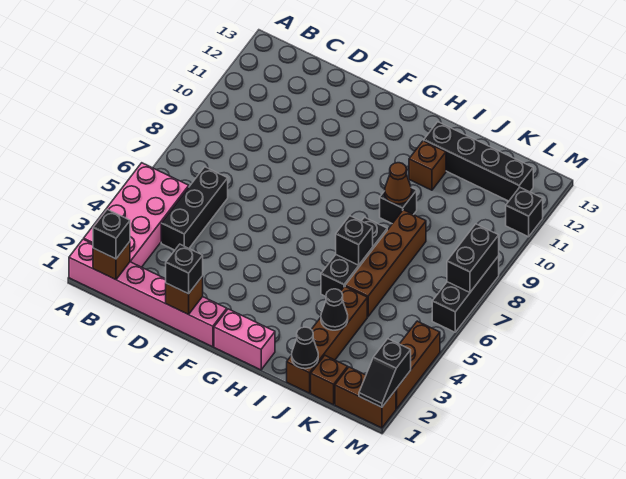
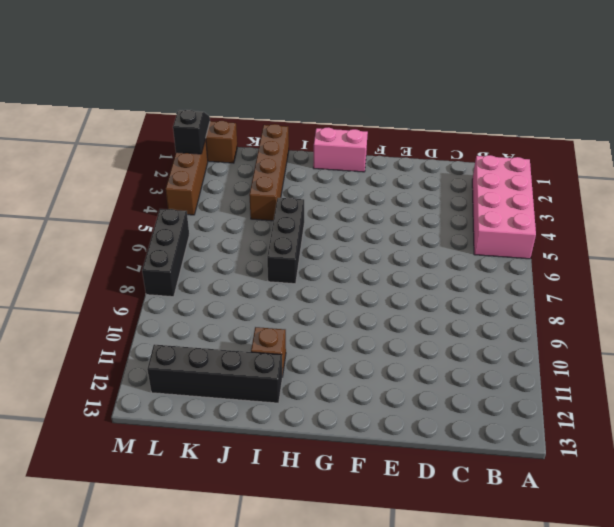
none -> pink 1x6 brick [69,239,227,347]
none -> black 1x3 brick [161,167,228,250]
none -> black 1x1 brick [380,188,417,224]

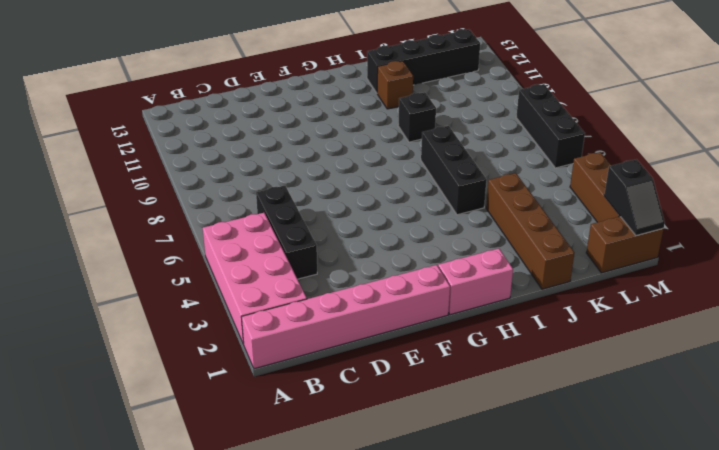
none -> brown 1x4 brick [345,210,426,317]
none -> brown 1x1 brick [311,355,348,405]
none -> black 1x1 brick [506,187,543,237]

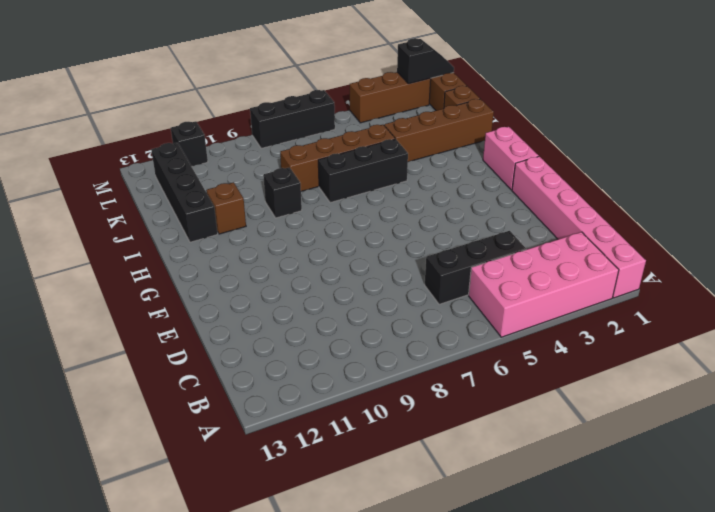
none -> brown 1x1 brick [93,242,130,280]
none -> brown 1x1 brick [166,276,203,315]
none -> black 1x1 brick [336,216,373,265]

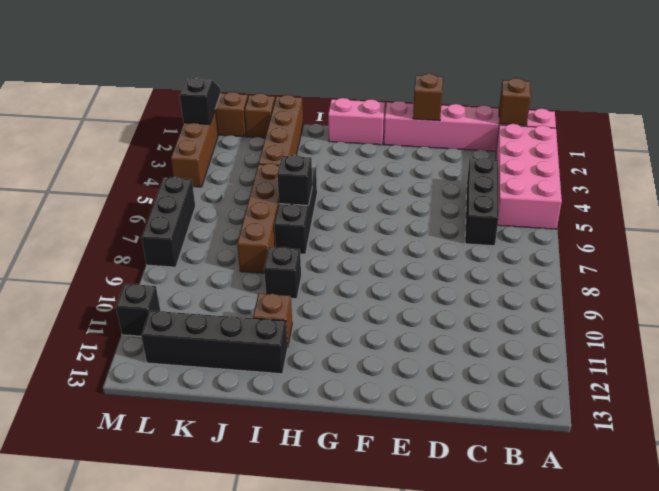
none -> brown 1x1 cone [385,163,412,204]
none -> black 1x1 cone [292,327,318,369]
none -> black 1x1 cone [321,289,348,330]

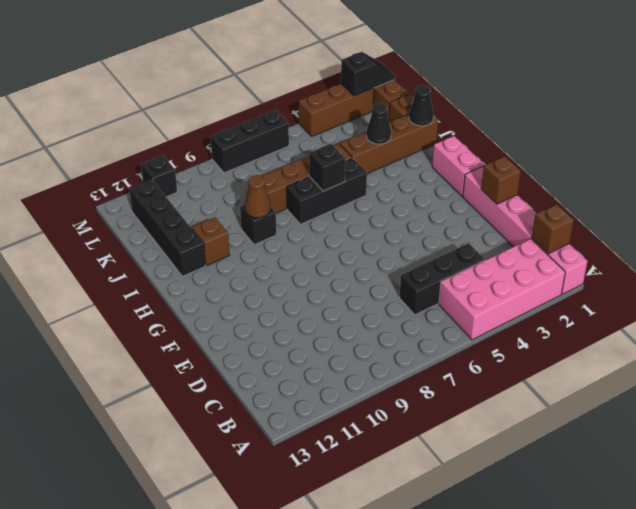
none -> black 1x2 brick [447,224,499,292]
none -> black 1x1 brick [93,209,130,259]
none -> black 1x1 brick [166,244,203,294]

